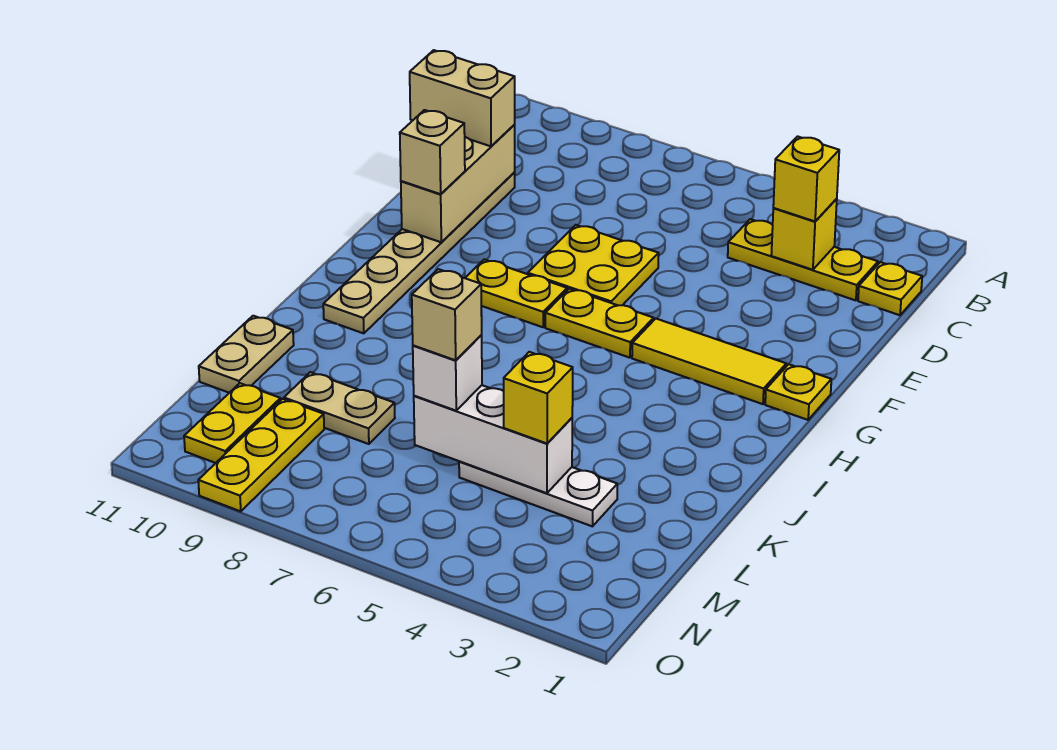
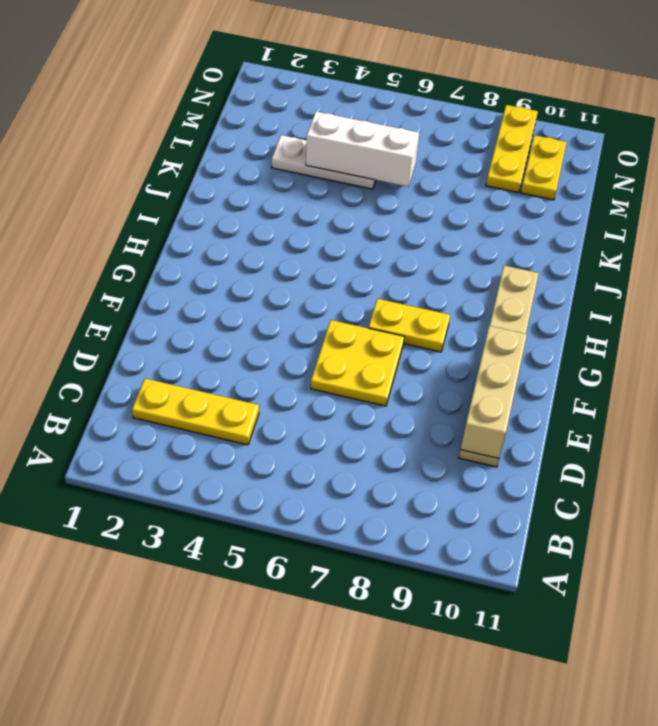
none -> yellow 1x1 plate [858,262,922,315]
none -> yellow 1x1 plate [765,364,831,420]
none -> yellow 1x3 tile [632,319,786,404]

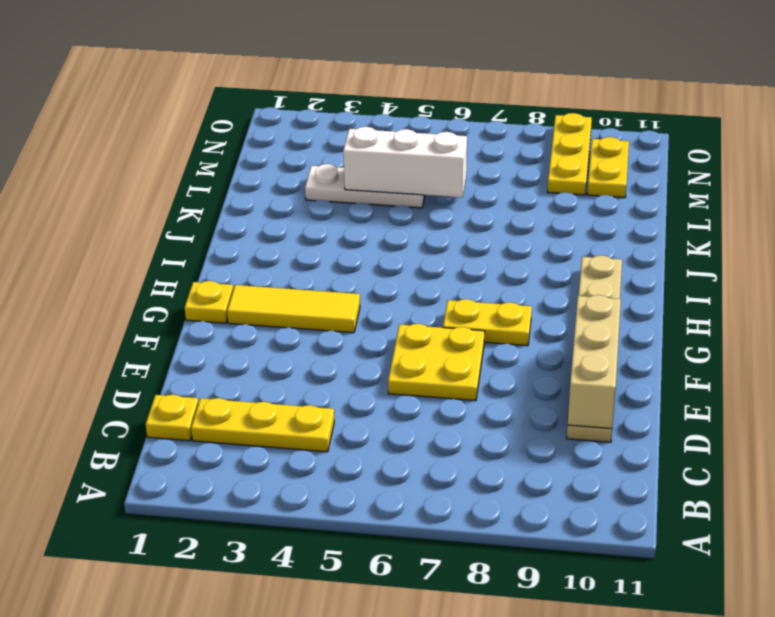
none -> yellow 1x2 plate [545,289,654,358]
none -> tan 1x2 plate [199,316,294,393]
none -> tan 1x2 plate [284,372,395,444]

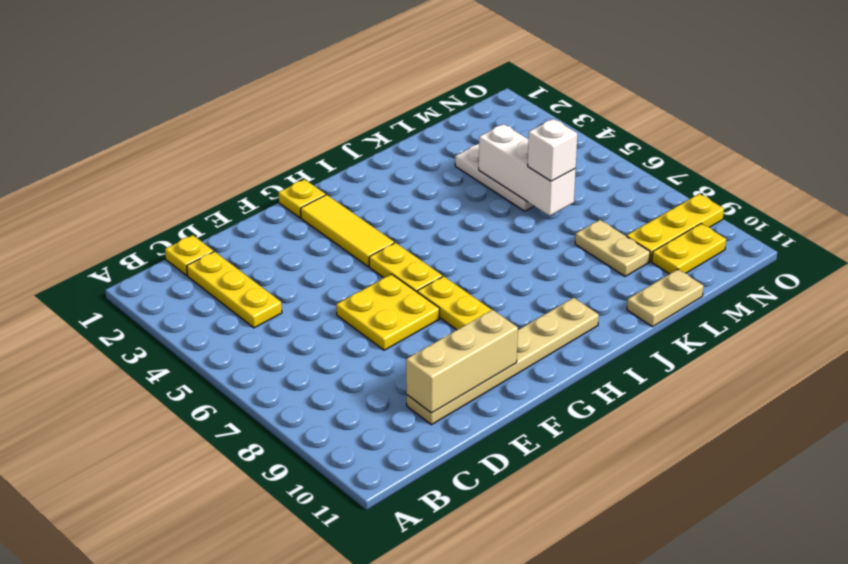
none -> yellow 1x1 brick [771,199,837,270]
none -> yellow 1x1 brick [773,136,839,221]
none -> tan 1x2 brick [410,50,515,146]

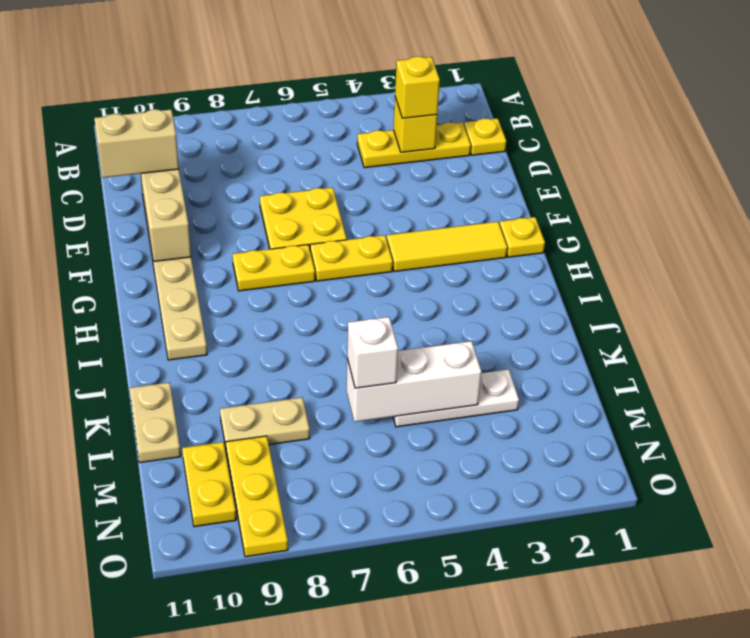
none -> tan 1x1 brick [400,110,465,194]
none -> yellow 1x1 brick [504,352,573,443]
none -> tan 1x1 brick [412,269,482,360]

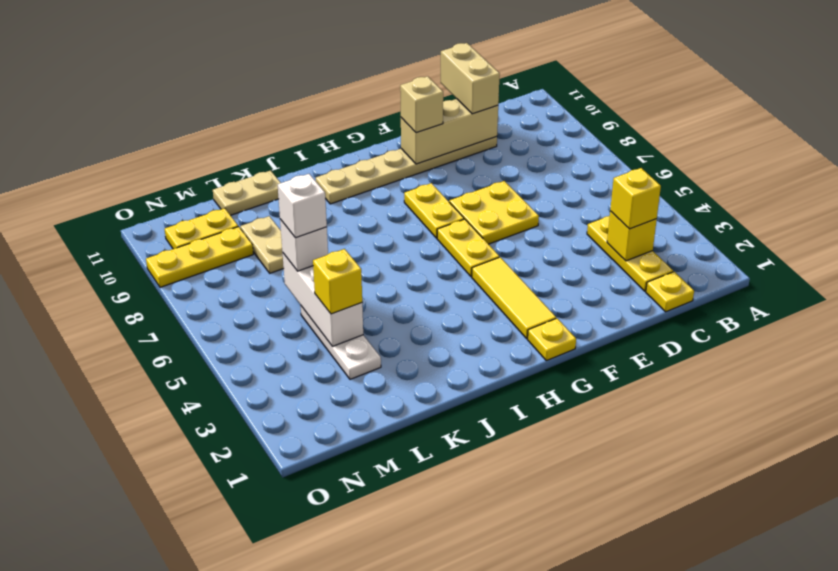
white 1x1 brick [278,174,327,238] -> tan 1x1 brick [412,269,482,360]

